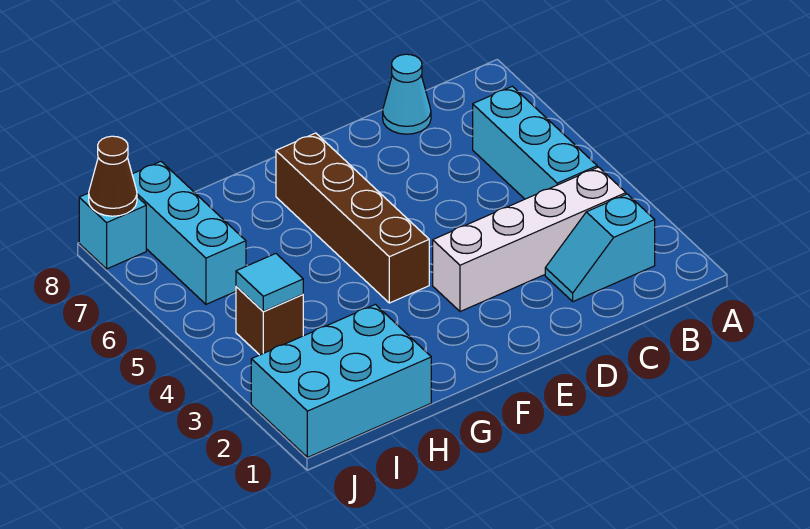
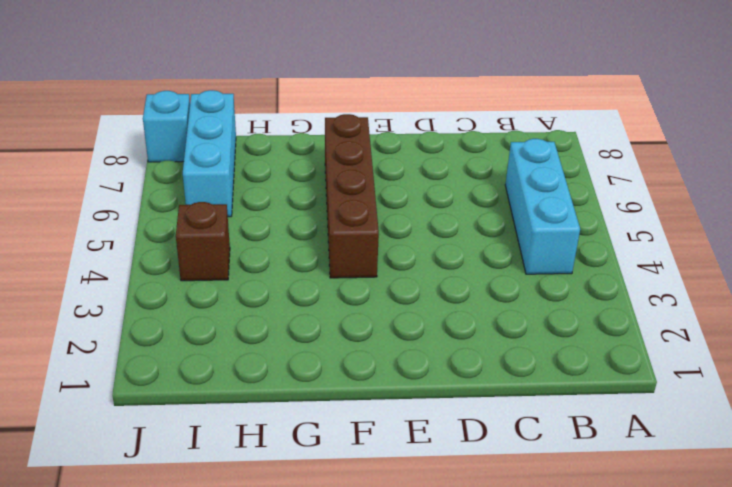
none -> cyan 1x2 slope [545,194,655,301]
none -> white 1x4 brick [433,167,626,312]

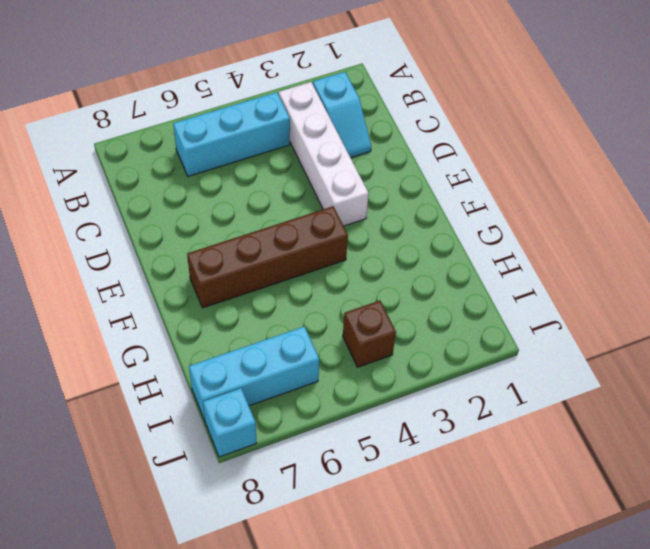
none -> cyan 1x1 cone [383,54,431,134]
none -> cyan 2x3 brick [251,304,431,457]

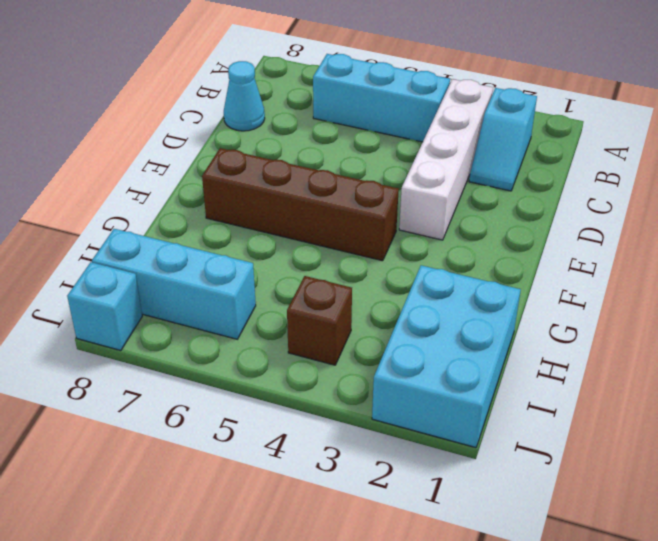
none -> cyan 1x1 tile [236,254,303,311]
none -> brown 1x1 cone [89,136,137,216]

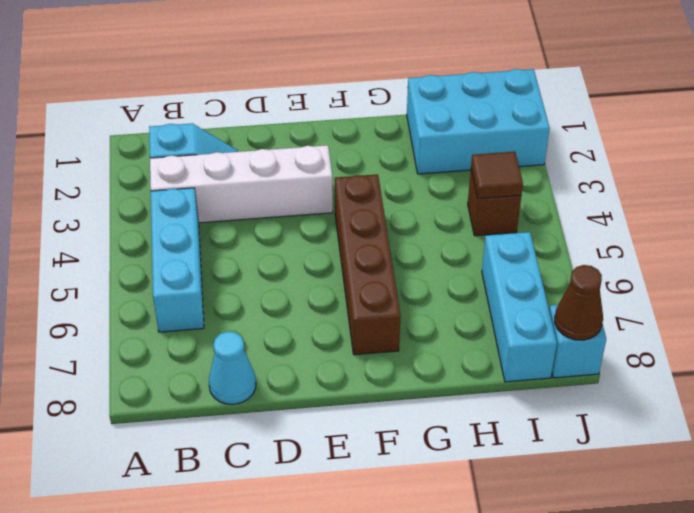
brown 1x1 tile [471,152,523,199] -> cyan 1x1 tile [236,254,303,311]

